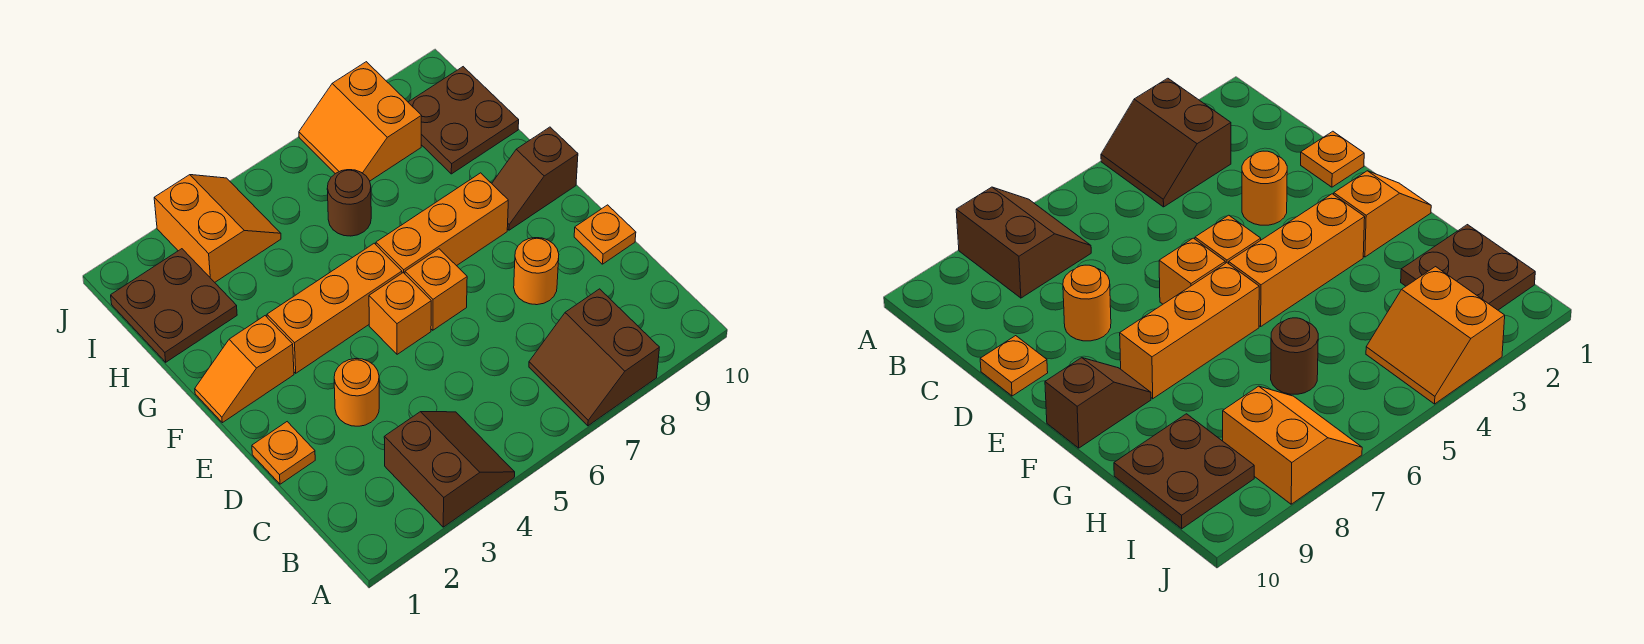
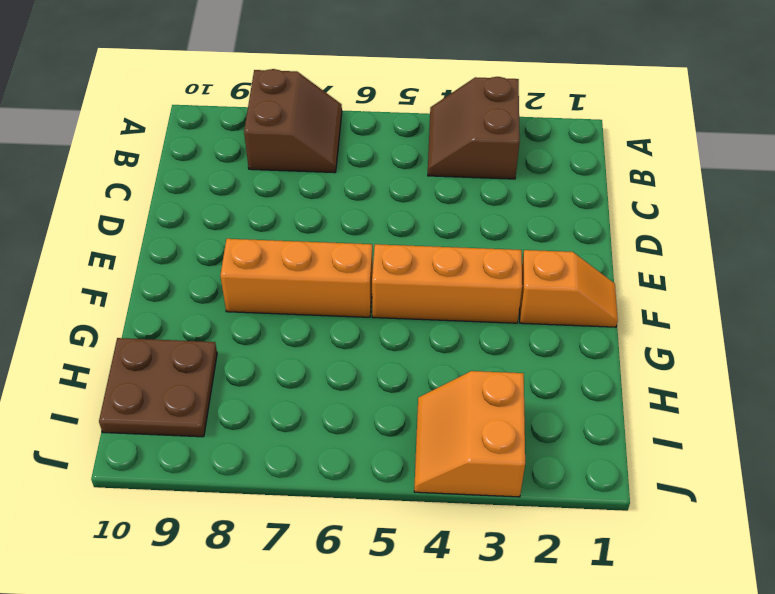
none -> orange 1x1 plate [252,422,315,484]
none -> orange 1x1 round brick [334,359,379,426]
none -> orange 1x1 round brick [514,238,559,305]

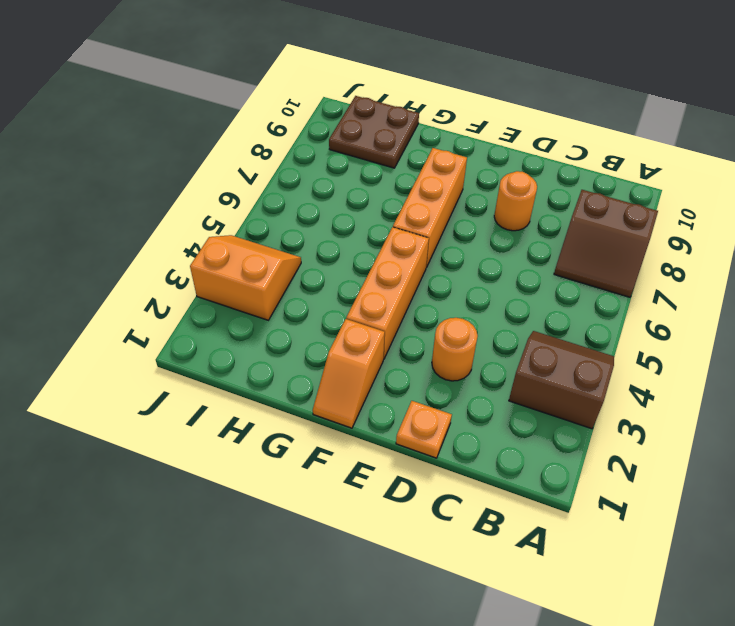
none -> orange 1x1 plate [574,205,636,264]
none -> orange 1x1 brick [369,273,431,354]
none -> orange 1x1 brick [405,249,467,330]

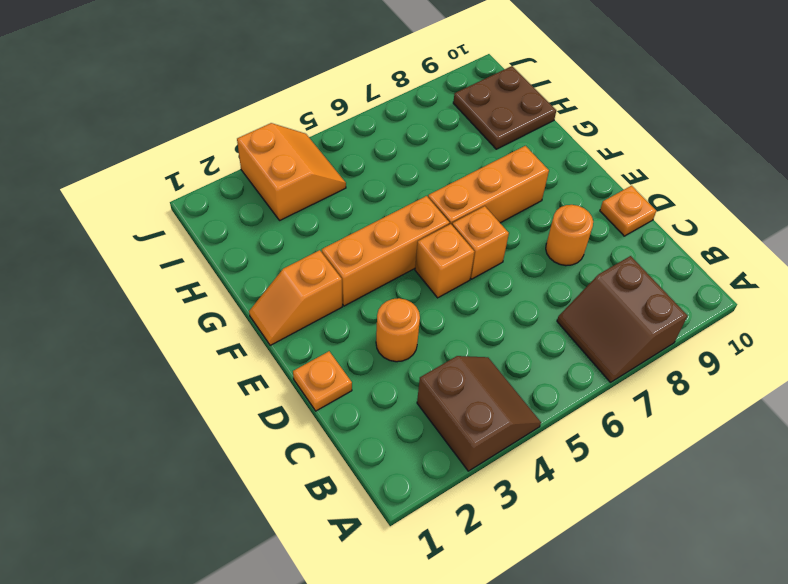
none -> brown 1x2 slope [492,127,578,230]
none -> brown 2x2 plate [111,249,237,362]
none -> brown 1x1 round brick [327,170,371,236]

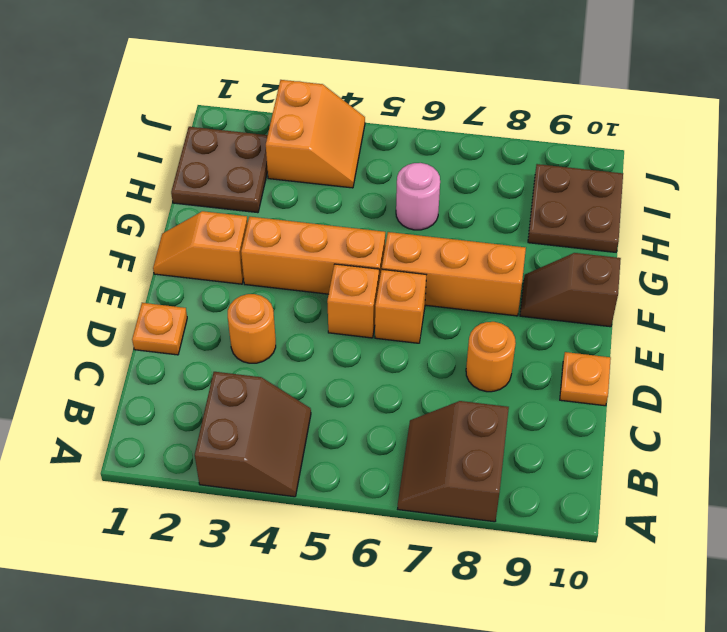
pink 1x1 round brick [396,163,440,230] -> brown 1x1 round brick [327,170,371,236]
none -> orange 2x2 slope [299,62,422,181]

